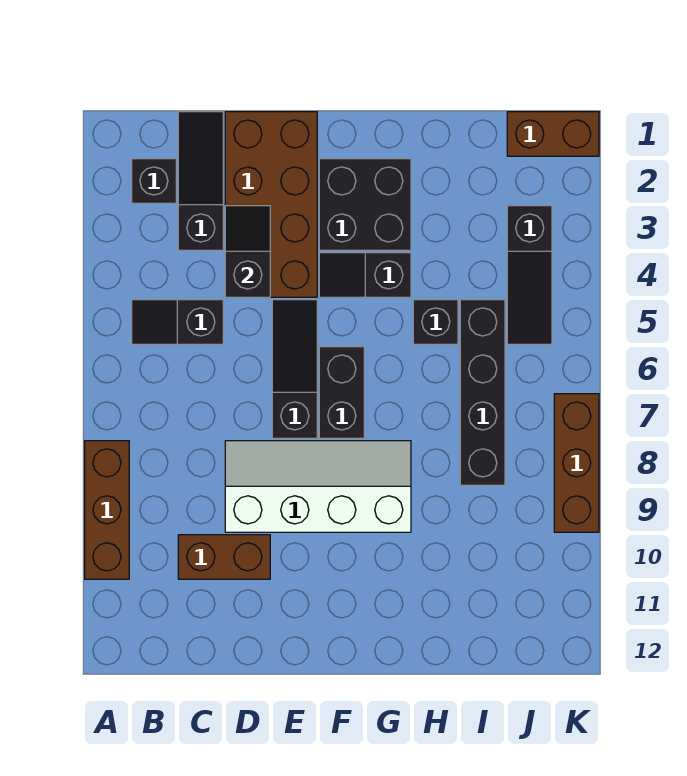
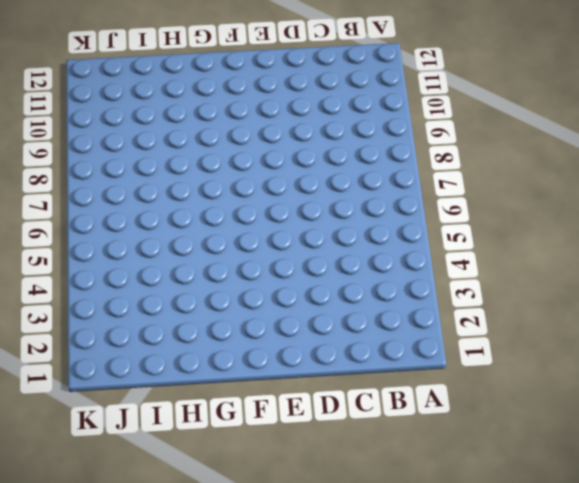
none -> brown 1x3 brick [85,441,129,579]
none -> black 1x1 brick [132,159,176,203]
none -> black 1x2 slope [132,300,223,344]

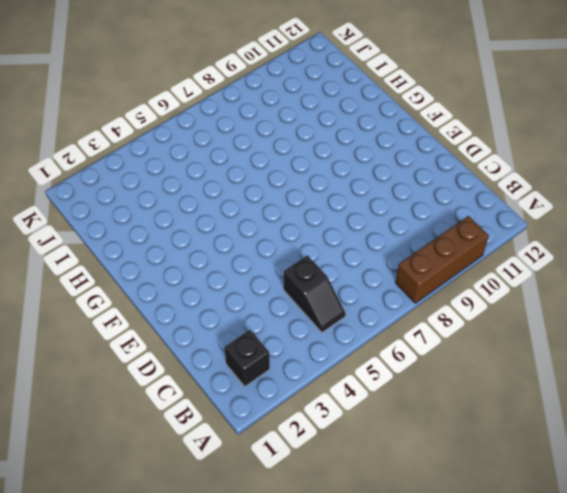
none -> black 1x3 slope [178,112,223,250]
none -> brown 1x2 brick [178,535,270,579]
none -> brown 2x4 brick [225,112,317,297]

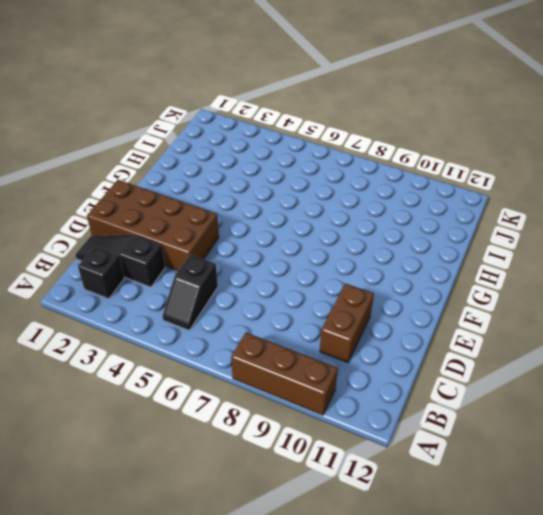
none -> white 2x4 slope [225,441,411,532]
none -> black 1x3 slope [272,300,317,438]
none -> black 2x2 brick [319,159,411,250]

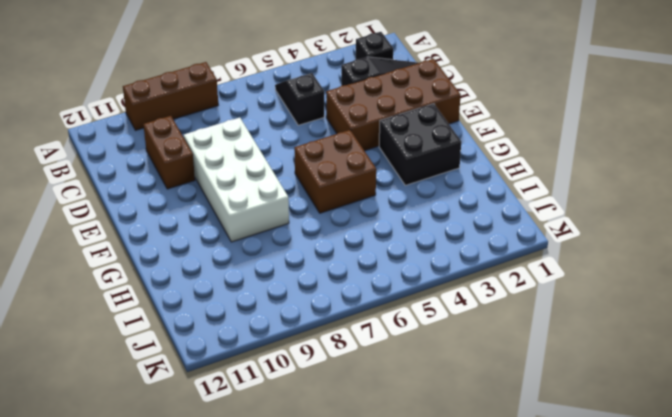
white 2x4 brick [184,118,289,242] -> white 2x4 slope [225,441,411,532]
brown 2x2 brick [294,130,376,213] -> black 1x2 brick [319,347,364,438]
none -> black 1x3 slope [272,300,317,438]
none -> black 1x2 slope [319,253,411,297]
none -> black 1x1 brick [413,300,458,344]

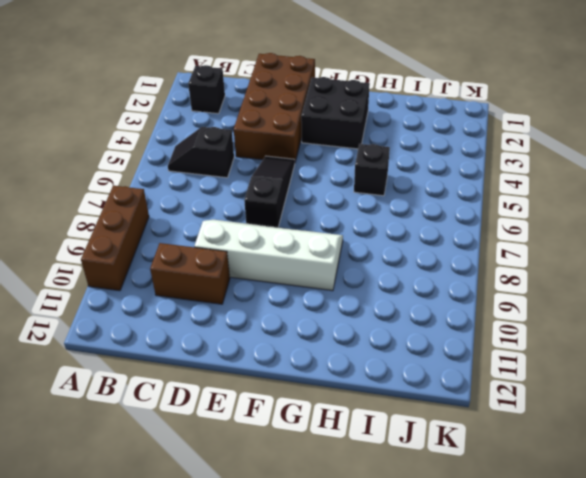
none -> black 1x3 slope [178,112,223,250]
none -> black 1x2 slope [319,253,411,297]
none -> black 1x2 brick [319,347,364,438]

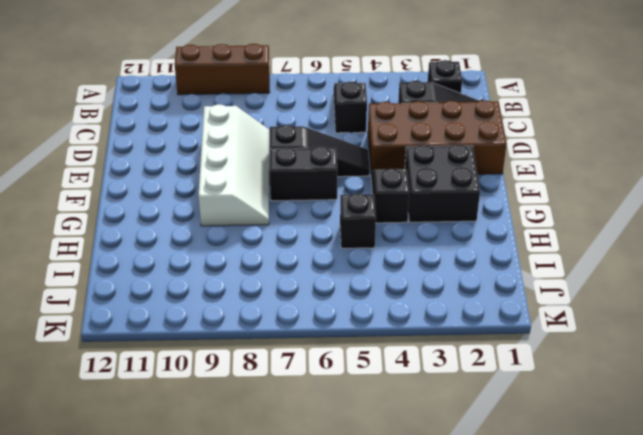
none -> brown 1x2 brick [178,535,270,579]
none -> black 1x4 brick [460,300,505,485]
none -> brown 1x2 brick [507,112,599,156]

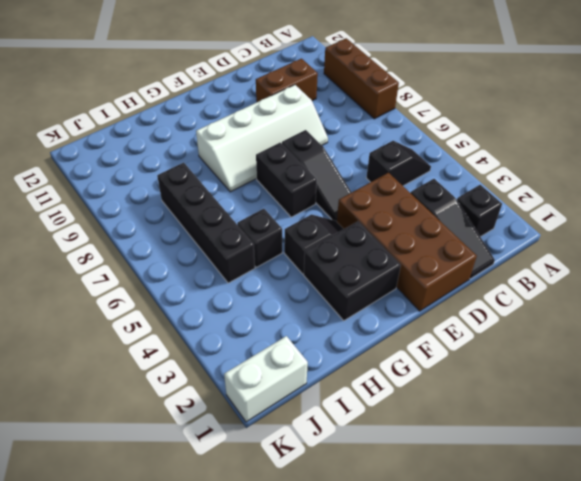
white 1x2 brick [224,336,308,422] -> brown 1x2 brick [507,112,599,156]
none -> black 1x3 slope [507,206,552,344]
none -> brown 1x3 brick [554,394,599,532]
none -> black 1x2 slope [225,206,270,297]

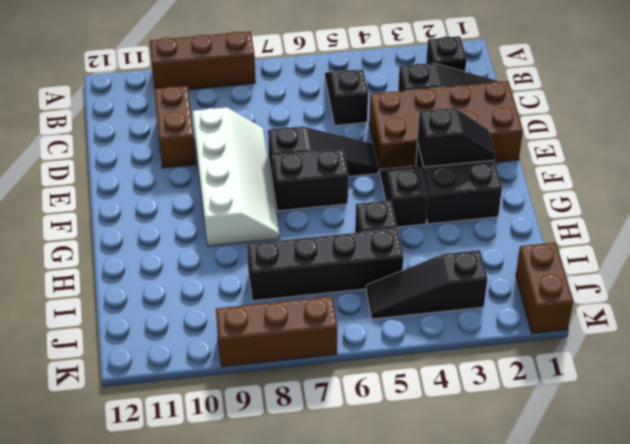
black 1x2 slope [417,108,495,167] -> black 1x2 slope moved to [225,206,270,297]

